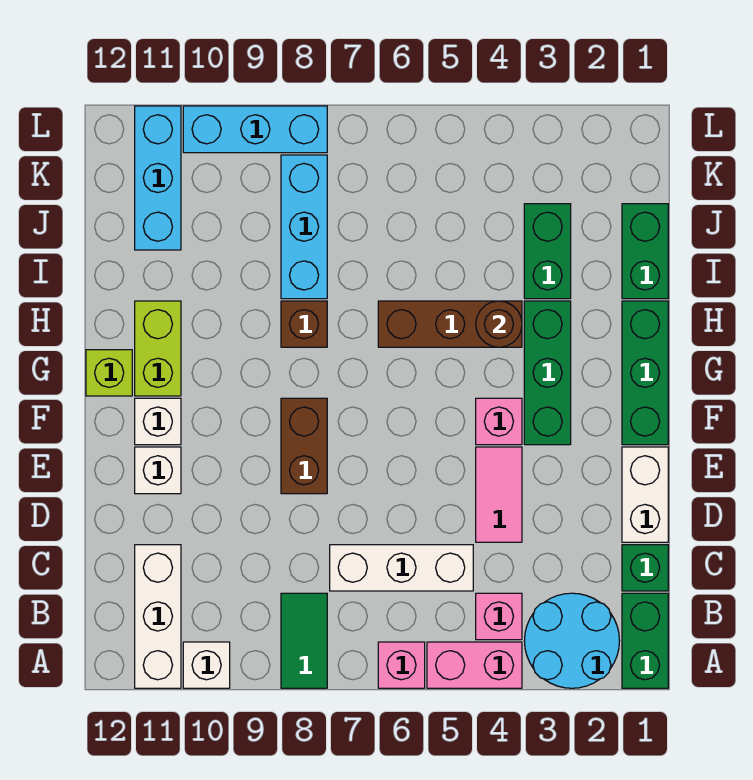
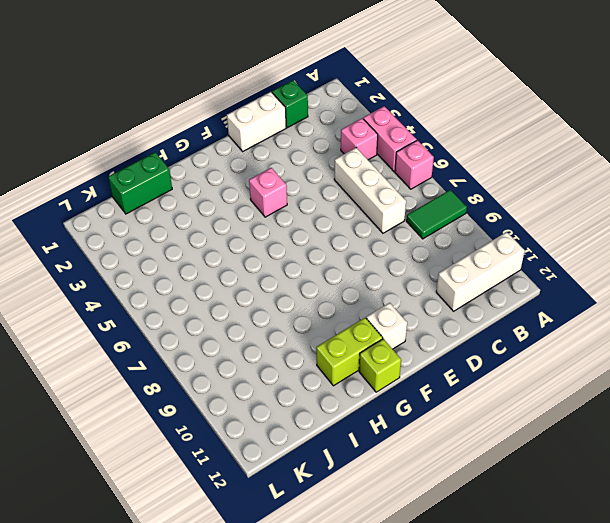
none -> green 1x2 brick [622,593,668,688]
none -> cyan 2x2 round brick [524,593,620,688]
none -> white 1x1 brick [183,642,230,688]

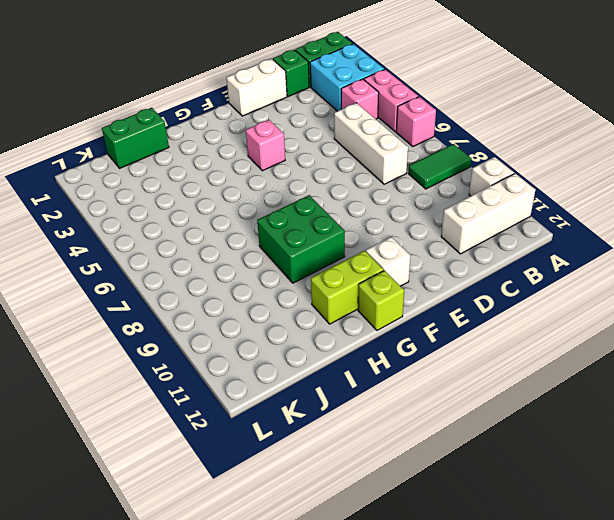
cyan 2x2 brick [310,44,384,111] -> cyan 2x2 round brick [524,593,620,688]
green 2x2 brick [257,195,345,283] -> brown 1x1 brick [281,301,327,347]
none -> pink 1x2 tile [476,447,522,542]
none -> brown 1x2 brick [281,398,327,494]
none -> white 1x1 brick [135,447,181,494]

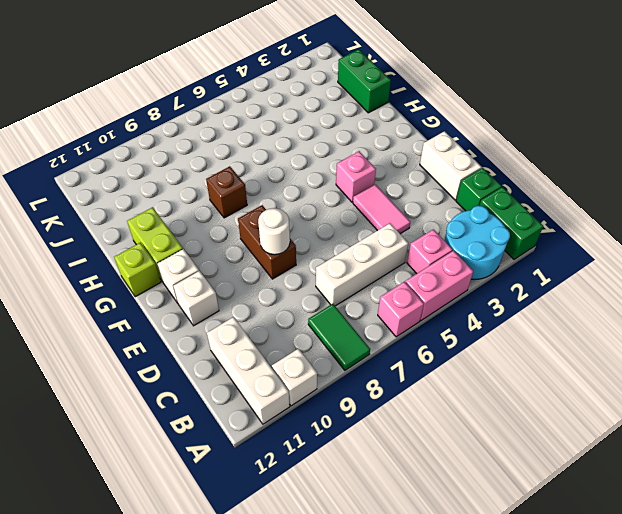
white 1x1 round brick [258,208,290,255] -> none
none -> green 1x3 brick [622,301,668,445]
none -> green 1x3 brick [524,301,571,445]
none -> brown 1x3 brick [378,301,522,347]

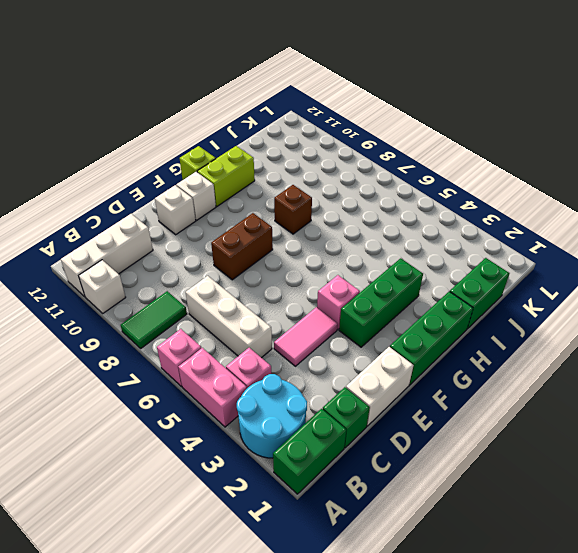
none -> brown 1x3 brick [378,301,522,347]
none -> green 1x2 brick [524,204,571,299]
none -> cyan 1x3 brick [281,155,327,299]

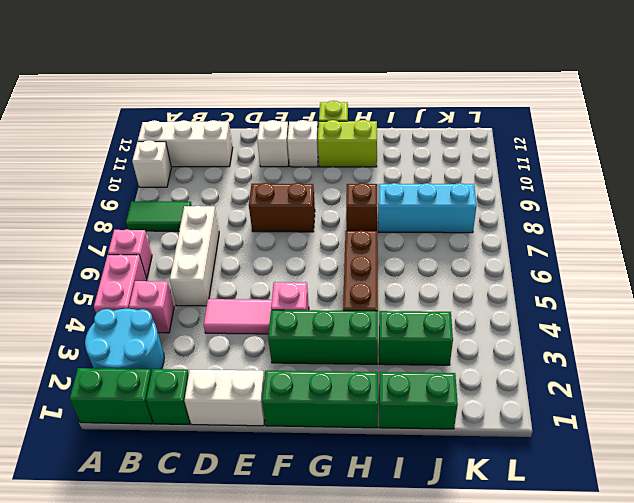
none -> cyan 1x3 brick [135,106,181,250]
none -> cyan 1x3 brick [183,106,327,153]
none -> brown 1x1 round brick [476,301,522,347]

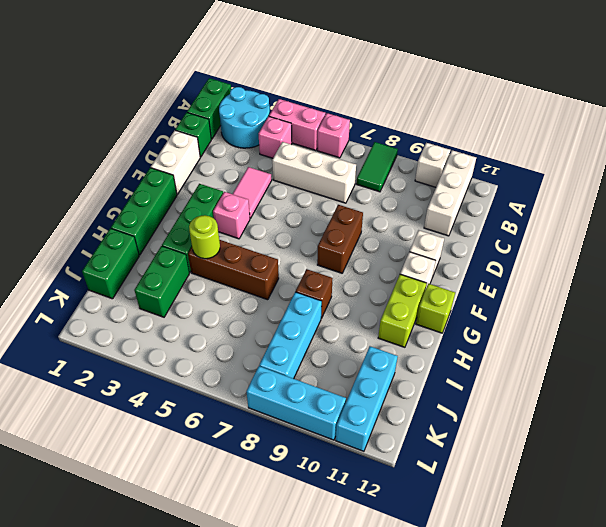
lime 1x1 round brick [189,215,220,259] -> brown 1x1 round brick [476,301,522,347]

